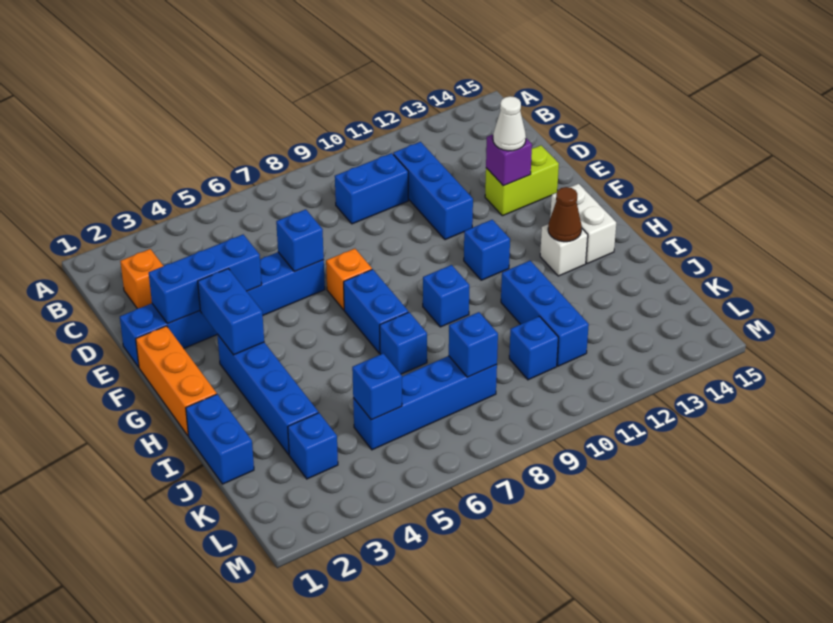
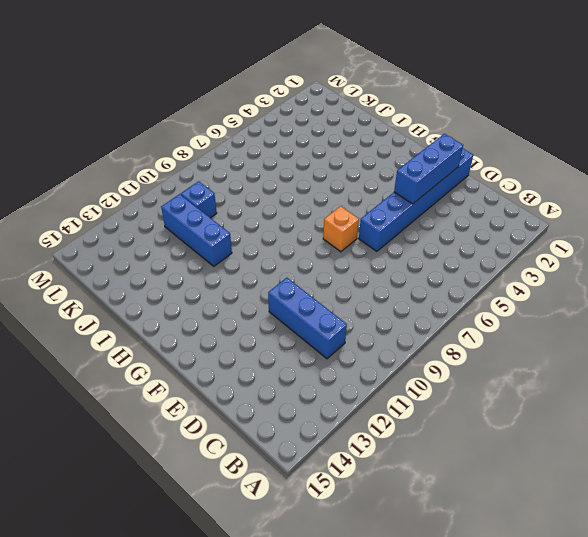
none -> orange 1x1 brick [120,249,163,309]
none -> blue 1x2 brick [335,153,408,224]
none -> lime 1x2 brick [485,145,559,216]

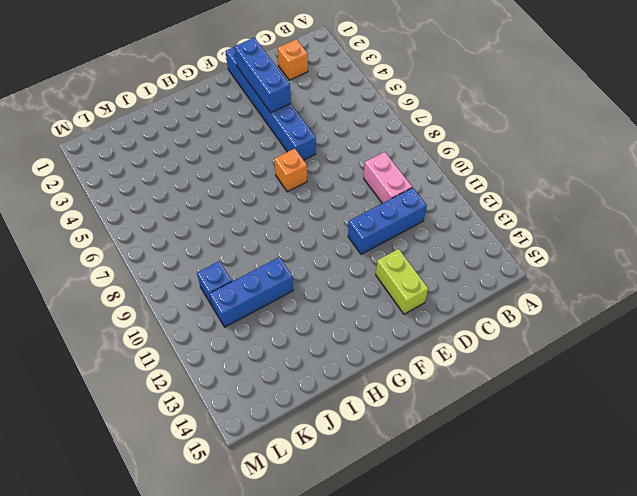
pink 1x2 brick [364,152,412,203] -> blue 1x2 brick [335,153,408,224]
none -> orange 1x3 brick [136,326,217,436]
none -> blue 1x4 brick [217,334,318,455]
none -> blue 1x2 brick [344,269,408,353]

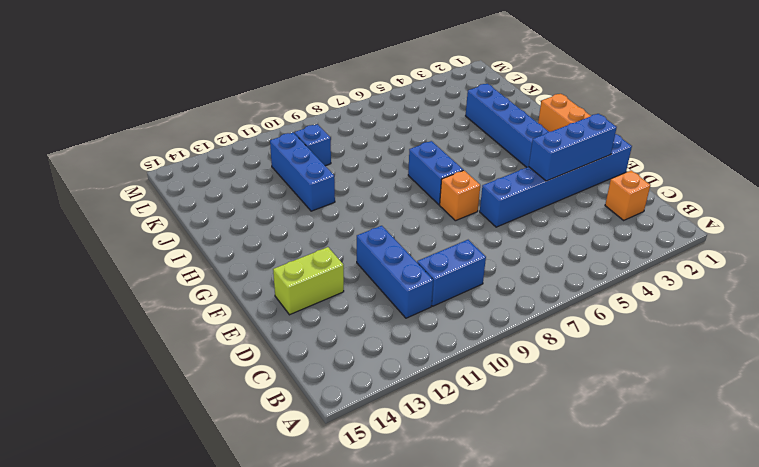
none -> blue 1x1 brick [464,220,510,280]
none -> white 1x2 brick [550,184,616,264]
none -> blue 1x1 brick [423,265,469,327]

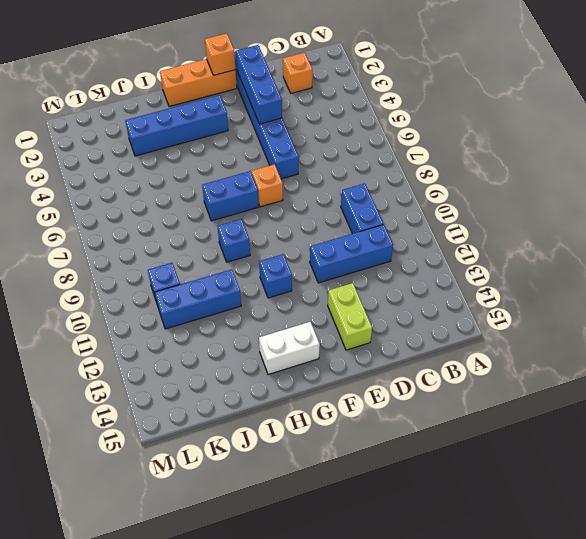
orange 1x1 brick [205,33,235,75] -> none
none -> white 1x1 brick [540,224,588,276]
none -> blue 1x2 brick [186,394,254,484]
none -> blue 1x1 brick [380,312,427,374]

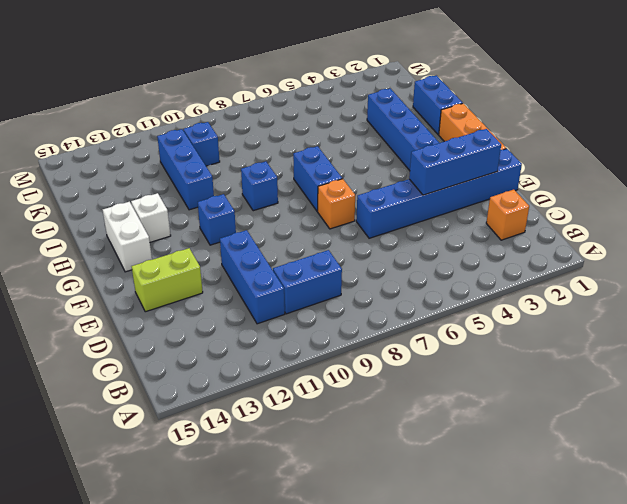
none -> blue 1x1 brick [380,312,427,374]
none -> blue 1x1 brick [288,413,338,479]
none -> blue 1x4 brick [353,356,497,450]

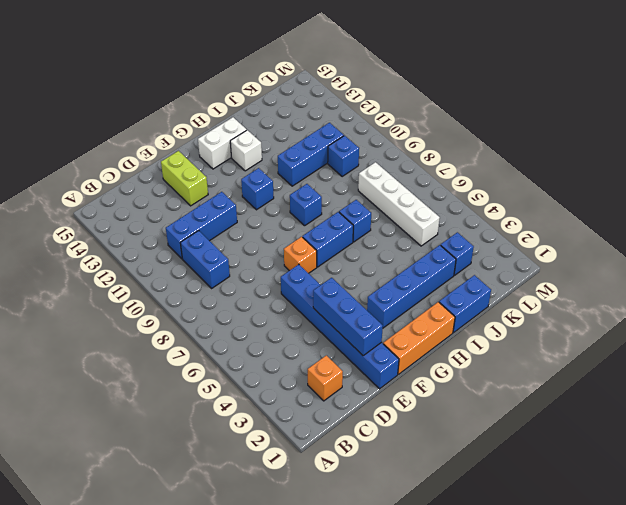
white 1x4 brick [358,162,440,246] -> blue 1x4 brick [353,356,497,450]
none -> blue 1x1 brick [276,209,324,271]
none -> purple 1x1 brick [486,134,532,186]
none -> blue 1x2 brick [198,269,264,355]

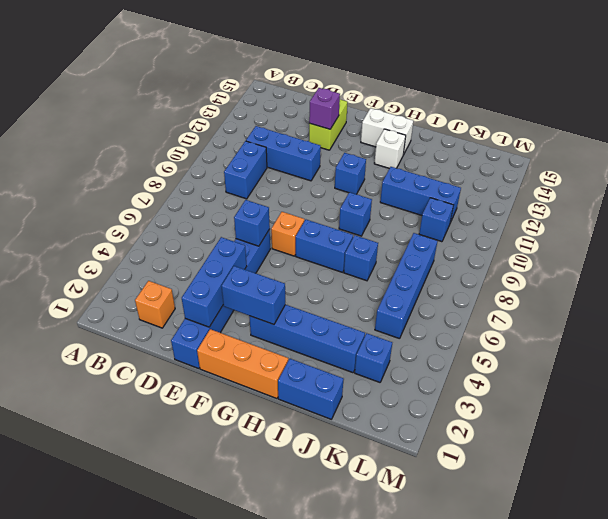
none -> brown 1x1 cone [548,187,582,242]
none -> blue 1x1 brick [352,353,402,420]
none -> blue 1x1 brick [449,312,498,377]

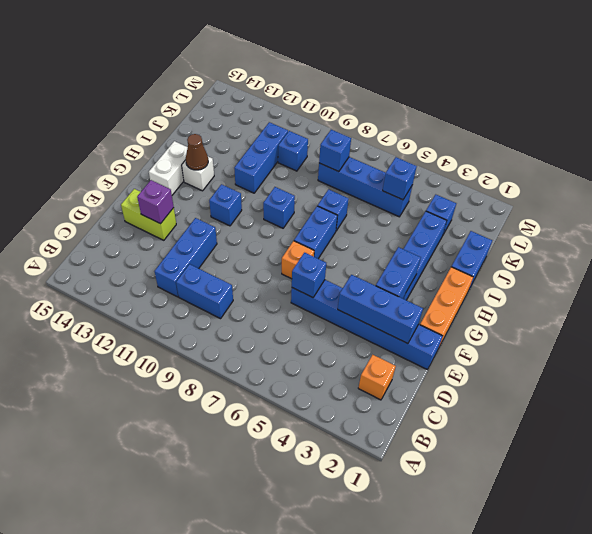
none -> white 1x1 cone [493,96,526,151]

